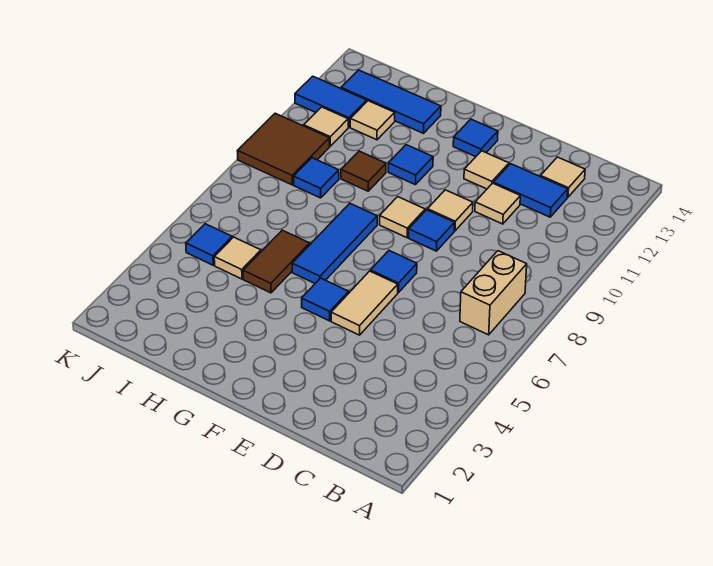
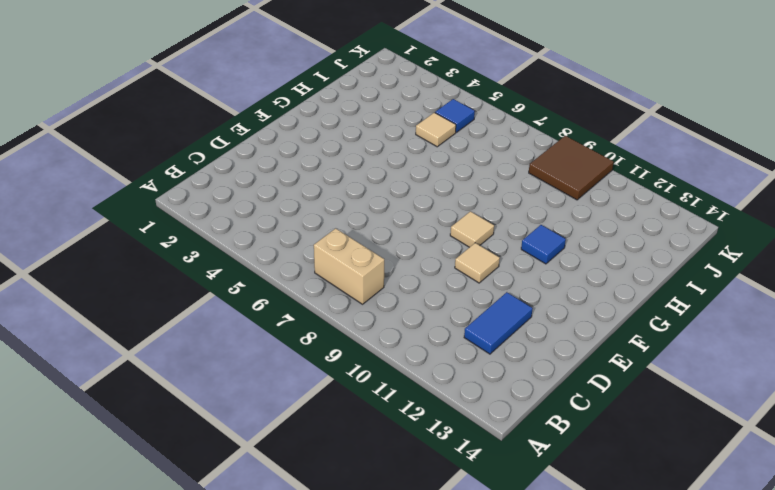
none -> tan 1x1 tile [541,157,585,197]
none -> tan 1x1 tile [475,183,520,224]
none -> tan 1x2 tile [331,271,398,335]

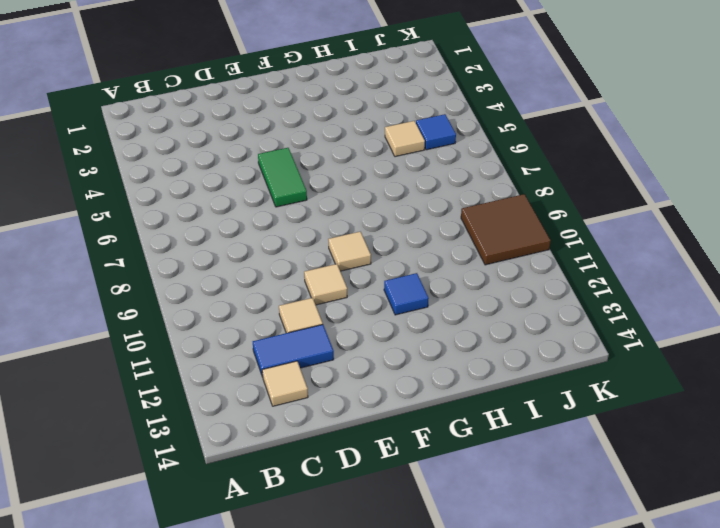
green 1x2 tile [258,148,307,207] -> tan 1x2 tile [331,271,398,335]
none -> tan 1x2 brick [460,251,527,335]
none -> blue 1x1 tile [370,251,417,293]
none -> blue 1x1 tile [409,210,454,251]

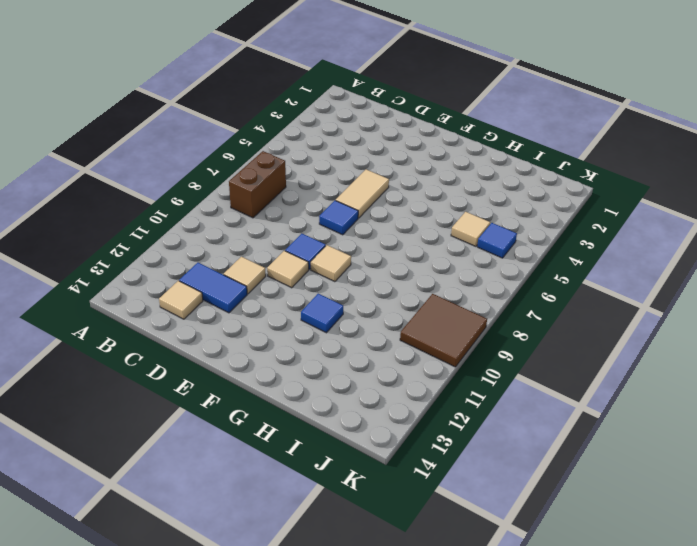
brown 1x2 brick [229,151,286,218] -> tan 1x2 brick [460,251,527,335]
none -> tan 1x1 tile [464,151,509,189]
none -> blue 1x1 tile [302,278,349,321]
none -> blue 1x1 tile [453,119,498,157]

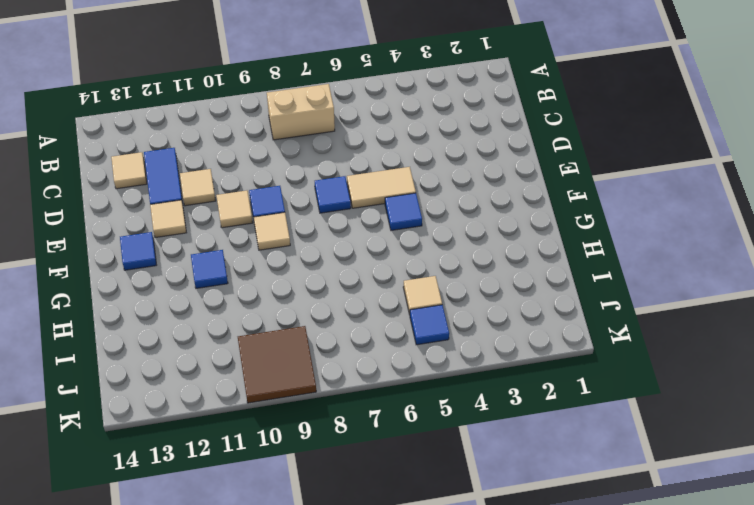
none -> blue 1x3 tile [292,204,377,283]
none -> brown 1x2 tile [243,230,310,293]
none -> brown 1x1 tile [341,151,386,191]

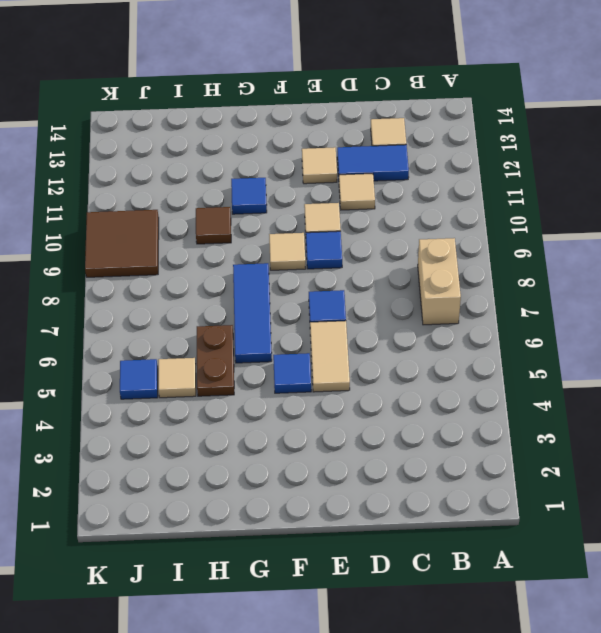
brown 1x2 plate [197,325,234,396] -> brown 1x2 tile [243,230,310,293]
none -> blue 1x1 tile [453,119,498,157]
none -> blue 1x3 tile [341,70,441,133]
none -> blue 1x1 tile [294,158,339,198]

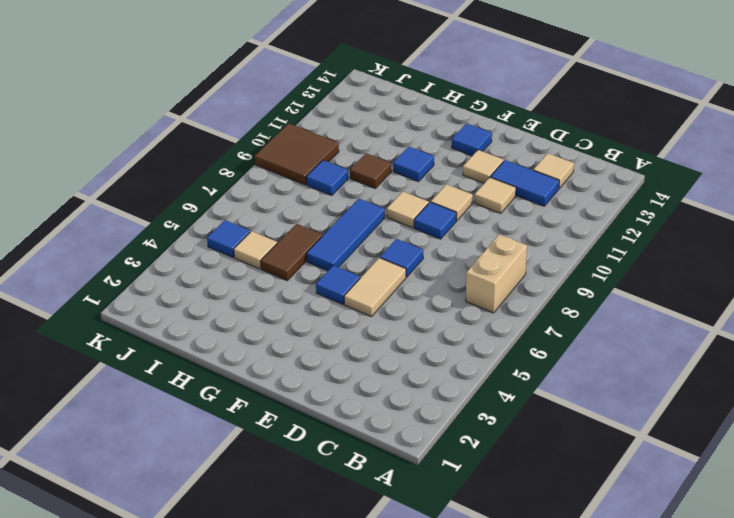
none -> blue 1x3 tile [341,70,441,133]
none -> tan 1x1 tile [350,101,395,140]
none -> tan 1x1 tile [304,107,348,146]

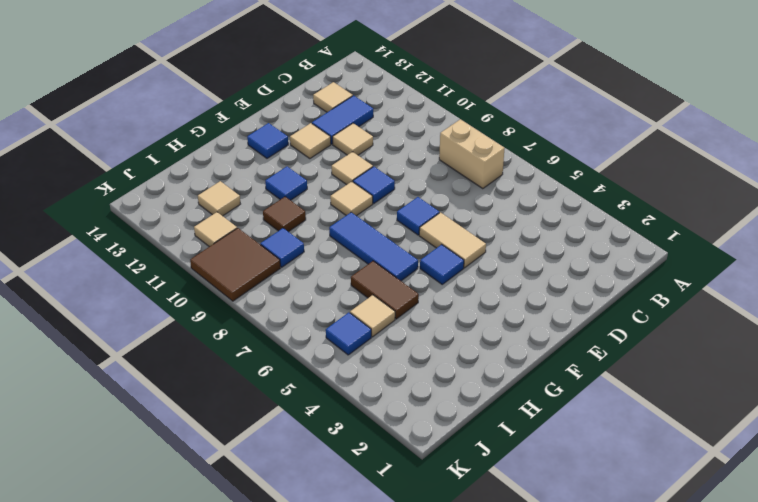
none -> blue 1x3 tile [341,70,441,133]
none -> blue 1x2 tile [295,76,367,127]

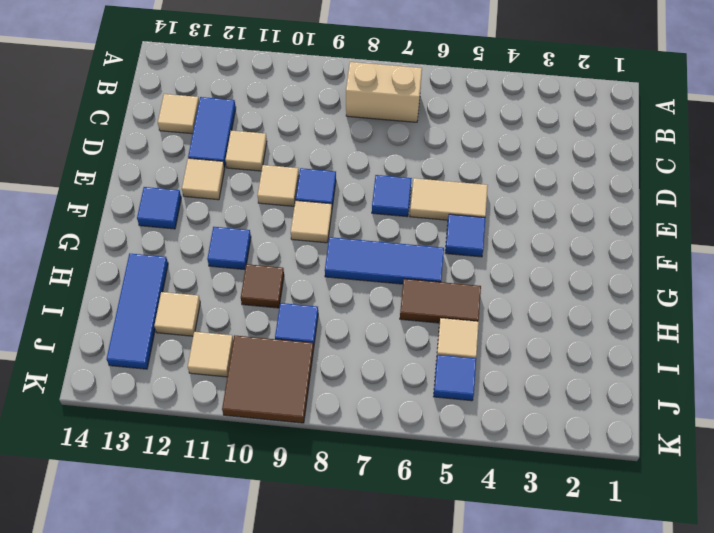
none -> blue 1x2 tile [295,76,367,127]

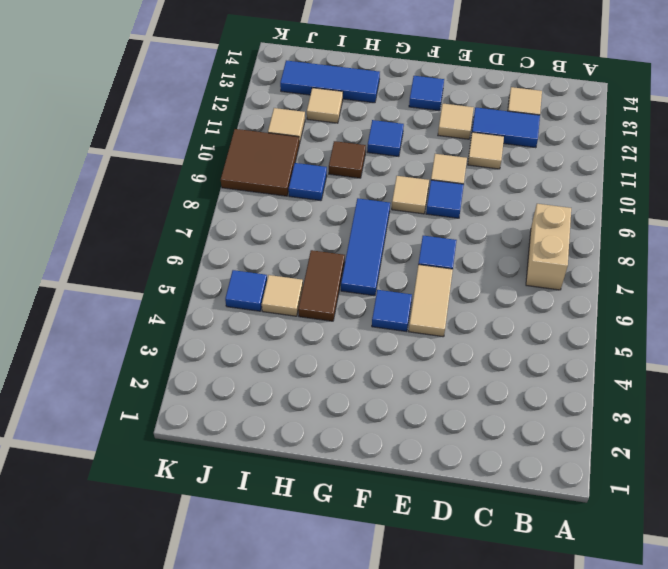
none -> blue 1x2 tile [295,76,367,127]

